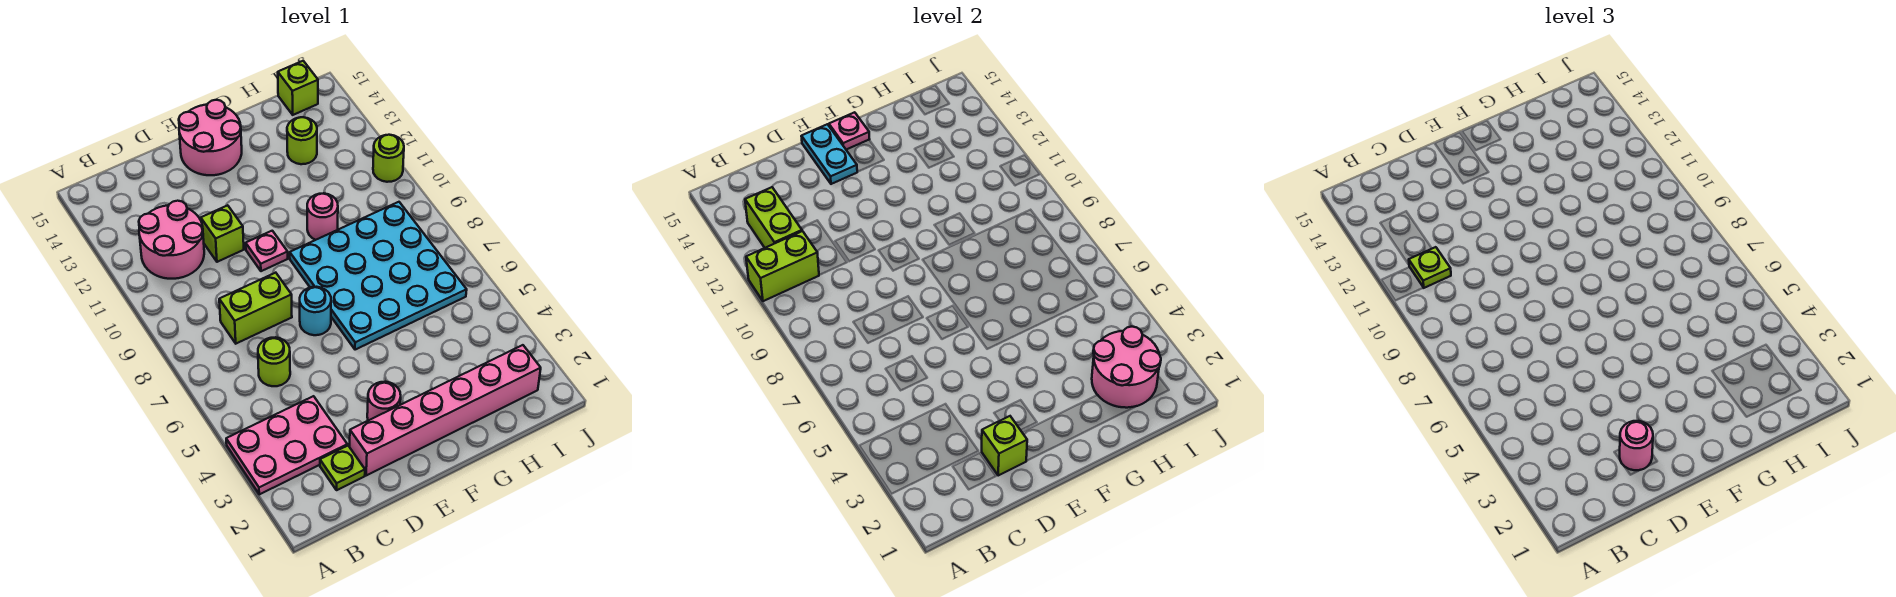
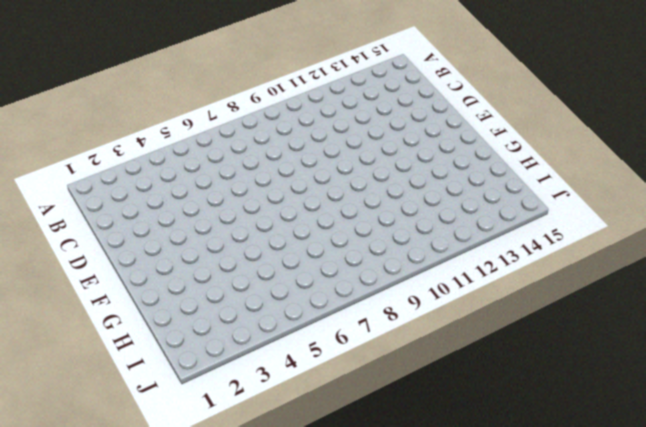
none -> pink 2x3 plate [226,396,347,494]
none -> pink 2x2 round brick [139,201,204,279]
none -> lime 1x1 plate [320,446,365,490]

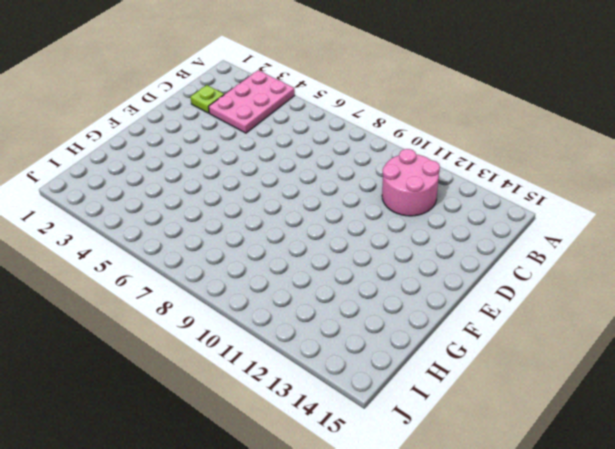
none -> lime 1x1 round brick [258,337,290,386]
none -> lime 1x2 brick [219,273,292,344]
none -> pink 1x6 brick [350,345,541,475]

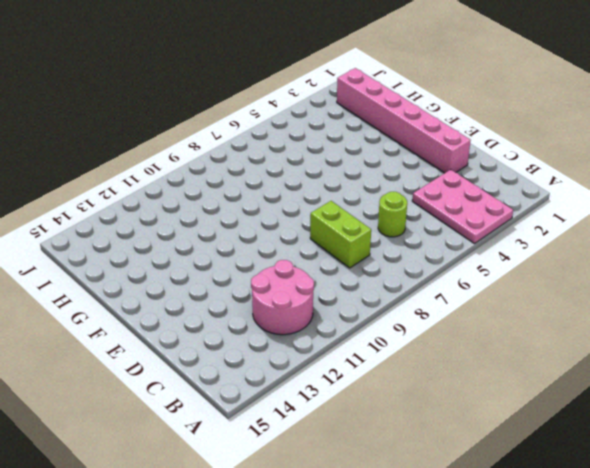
none -> lime 1x1 plate [320,446,365,490]
none -> lime 1x1 brick [201,205,244,262]
none -> pink 1x1 round brick [367,382,401,421]

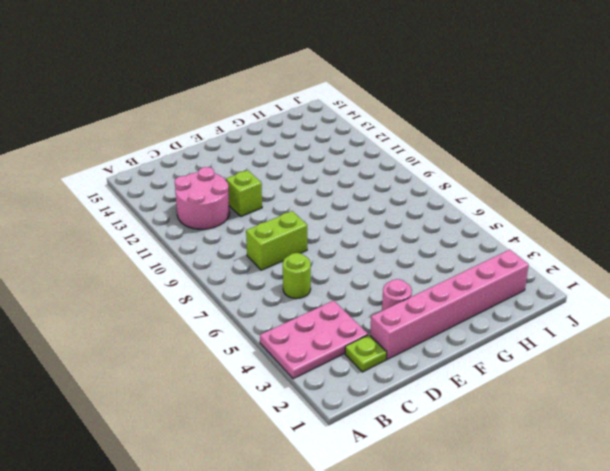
none -> cyan 1x1 round brick [300,287,331,335]
none -> pink 1x1 plate [246,231,288,271]
none -> pink 2x2 round brick [179,100,242,175]

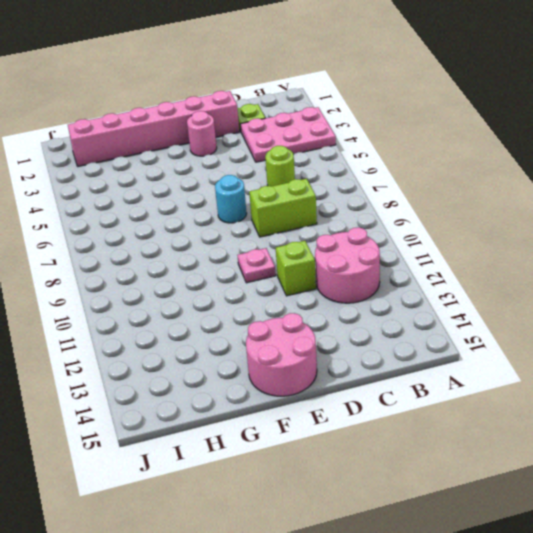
none -> cyan 4x4 plate [290,202,467,350]
none -> pink 1x1 round brick [307,193,338,240]
none -> lime 1x1 round brick [287,117,317,164]

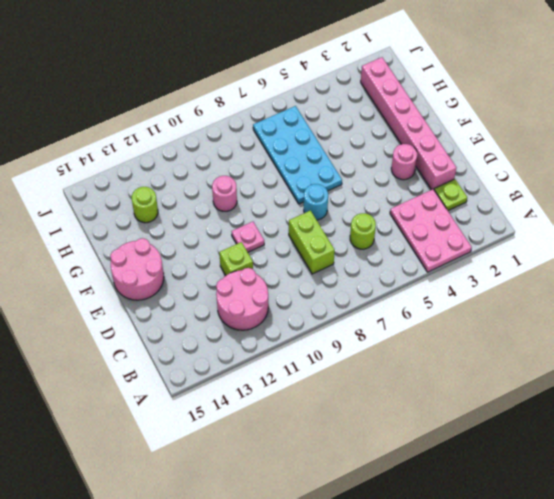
cyan 2x4 plate [253,106,342,204] -> cyan 4x4 plate [290,202,467,350]
none -> lime 1x1 brick [278,61,318,115]
none -> lime 1x1 round brick [373,135,404,182]
none -> lime 1x2 brick [746,231,819,301]

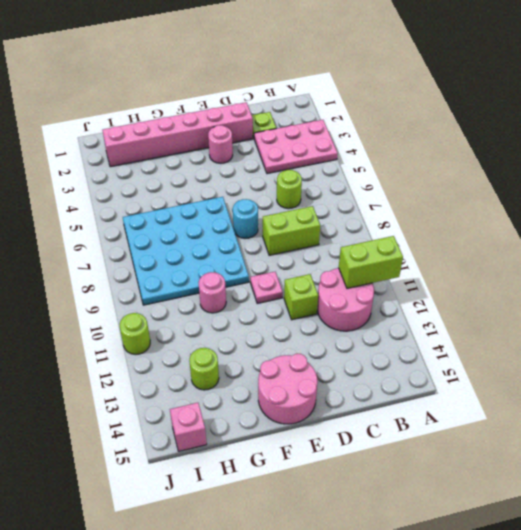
pink 1x1 brick [170,403,207,451] -> lime 1x1 brick [278,61,318,115]
none -> lime 1x2 brick [745,187,802,248]
none -> lime 1x1 brick [982,416,1027,475]
none -> cyan 1x2 plate [801,124,857,184]

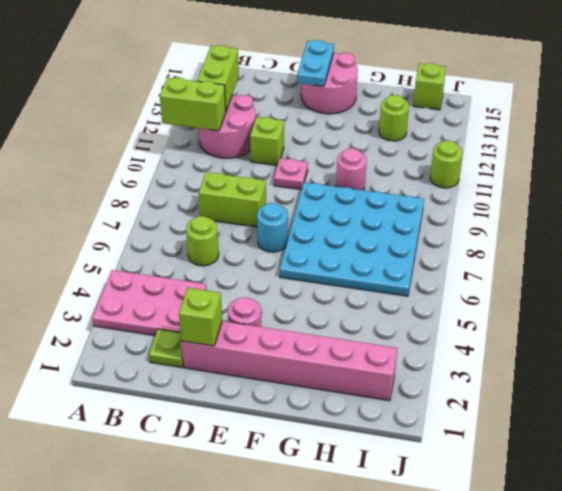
none -> pink 1x1 plate [829,112,870,150]
none -> pink 2x2 round brick [1092,327,1161,408]
none -> lime 1x1 plate [1409,247,1451,288]

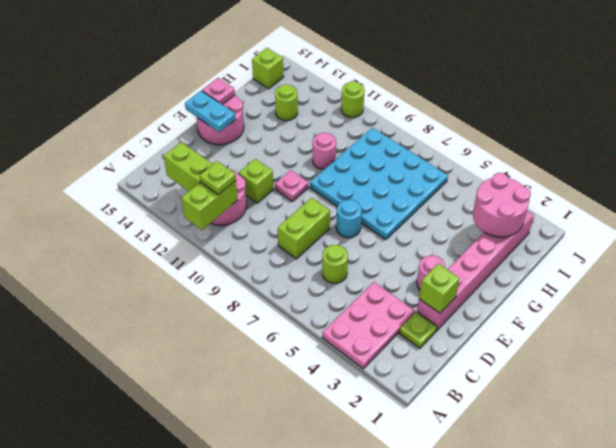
none -> pink 1x1 round brick [1620,421,1653,470]

